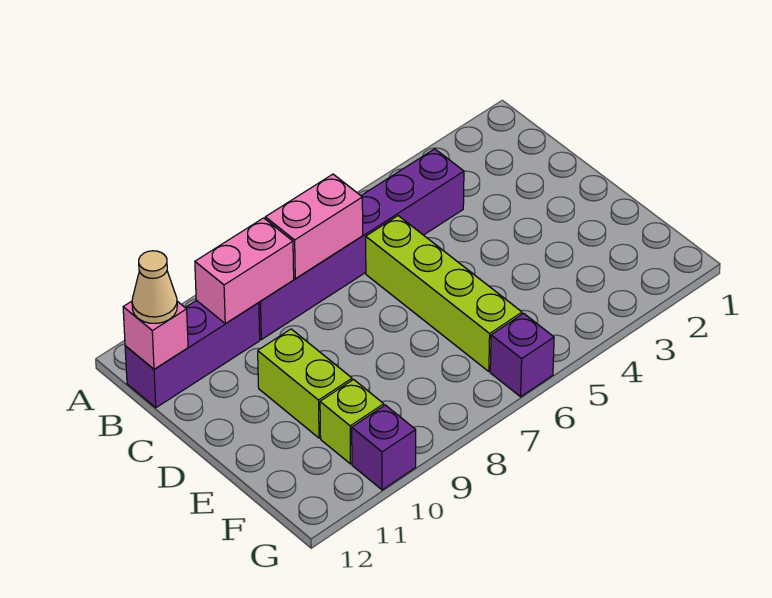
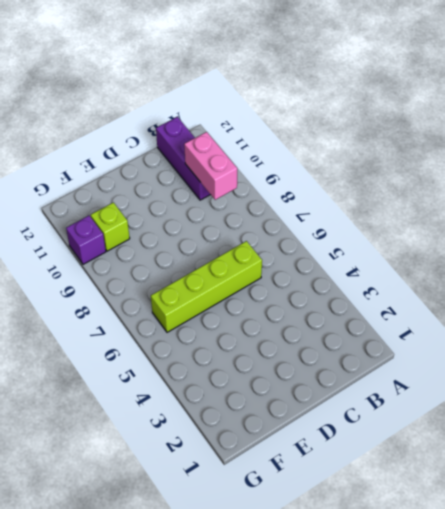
none -> purple 1x6 brick [259,149,464,340]
none -> lime 1x2 brick [258,329,352,438]

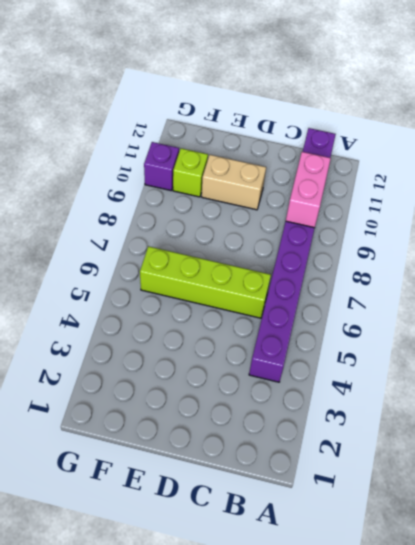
tan 1x2 brick [202,155,266,210] -> lime 1x2 brick [258,329,352,438]
none -> purple 1x1 brick [490,313,554,397]
none -> pink 1x2 brick [265,174,363,279]

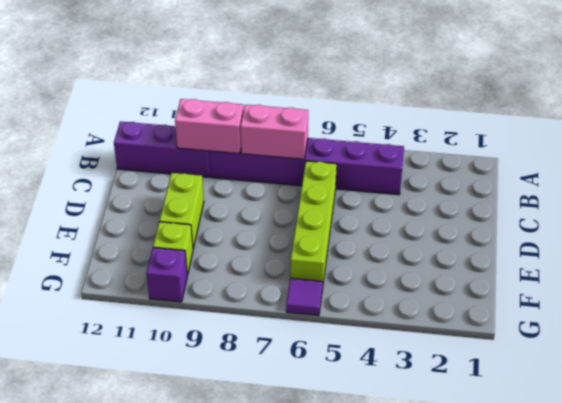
purple 1x1 tile [286,278,323,316] -> purple 1x1 brick [490,313,554,397]
none -> pink 1x1 brick [123,301,188,369]
none -> tan 1x1 cone [132,251,177,323]

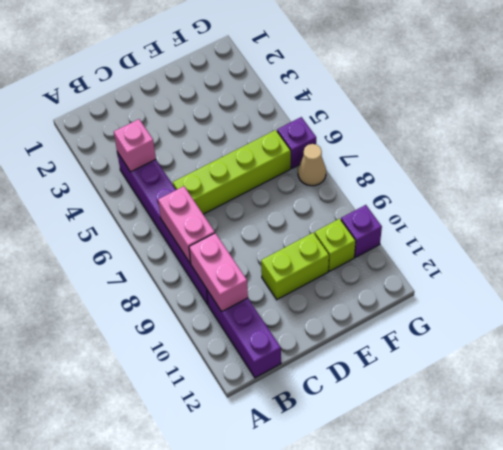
pink 1x1 brick [114,119,156,172] -> pink 1x1 brick moved to [123,301,188,369]
tan 1x1 cone [298,144,326,186] -> tan 1x1 cone moved to [132,251,177,323]

